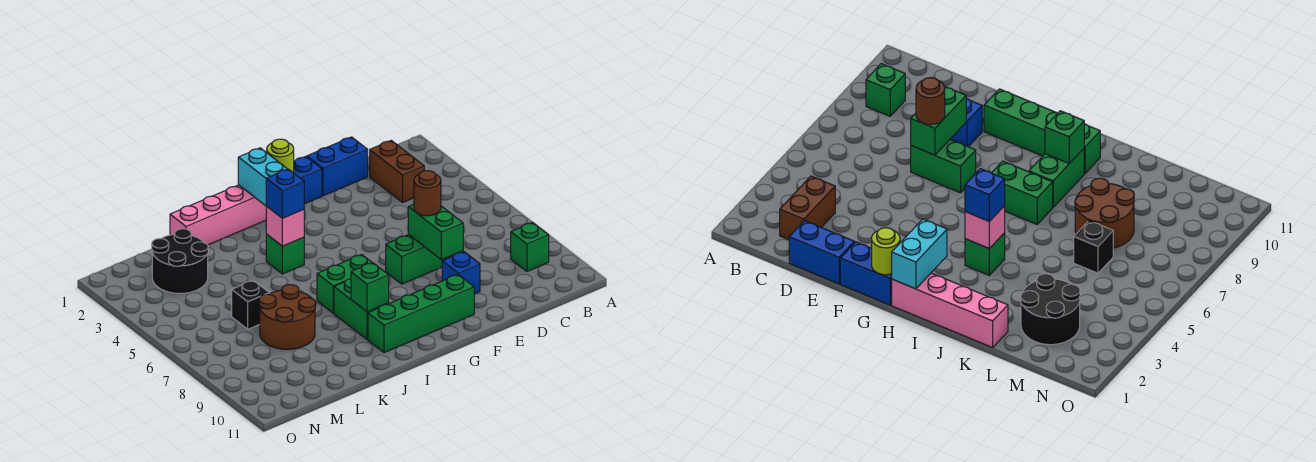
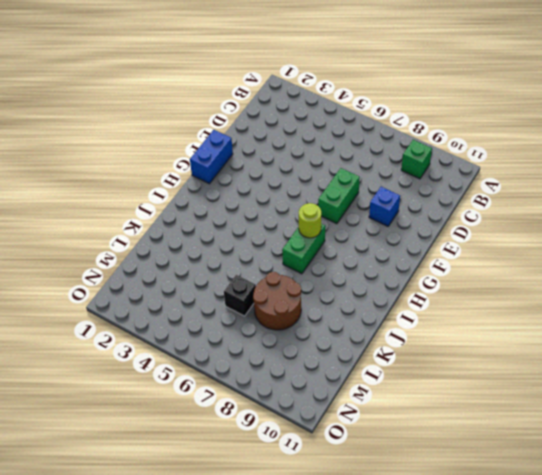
lime 1x1 round brick [299,203,321,238] -> lime 1x1 round brick moved to [267,139,294,173]
none -> brown 1x2 brick [370,140,424,202]
none -> blue 1x2 brick [307,137,368,196]
none -> green 1x4 brick [368,275,474,353]

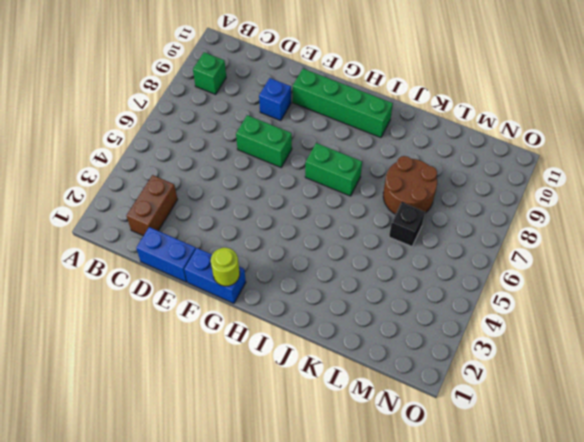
none -> pink 1x4 brick [170,185,266,245]
none -> green 1x1 brick [266,234,304,274]
none -> green 1x2 brick [334,279,389,340]

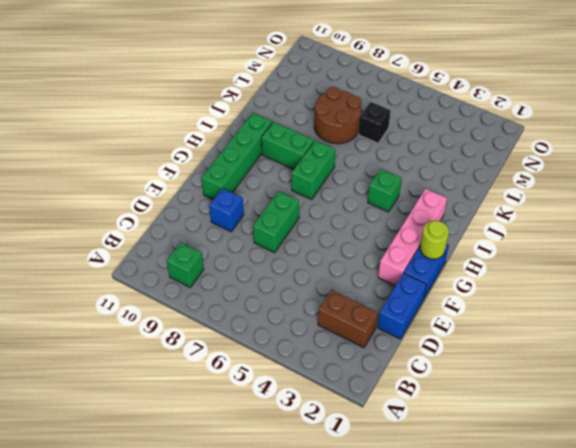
pink 1x4 brick [378,189,447,286] -> pink 1x4 brick moved to [170,185,266,245]
none -> black 2x2 round brick [152,229,208,294]
none -> green 1x2 brick [408,204,463,260]
none -> cyan 1x2 brick [238,148,287,206]

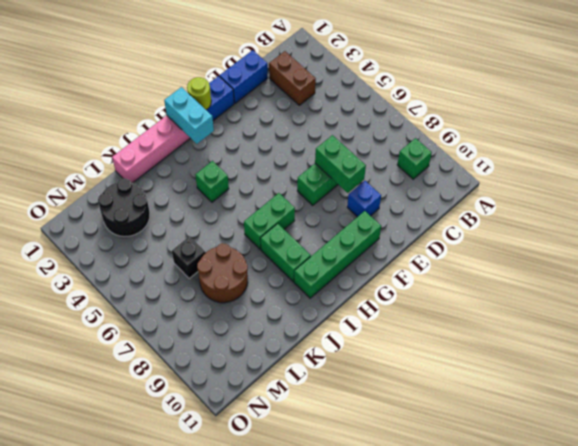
none -> pink 1x1 brick [266,206,304,246]
none -> green 1x1 brick [351,263,389,312]
none -> brown 1x1 round brick [414,171,441,216]

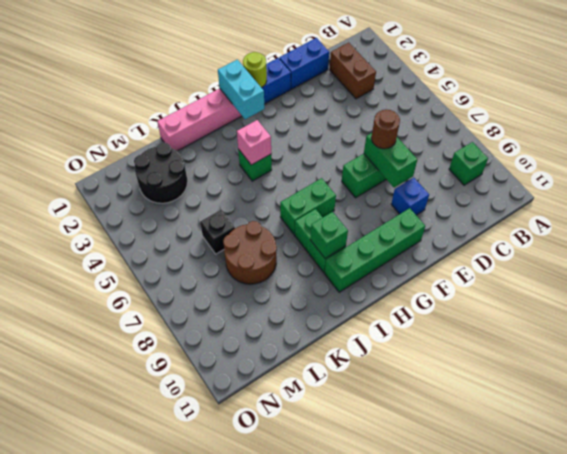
none -> blue 1x1 brick [266,169,304,218]

